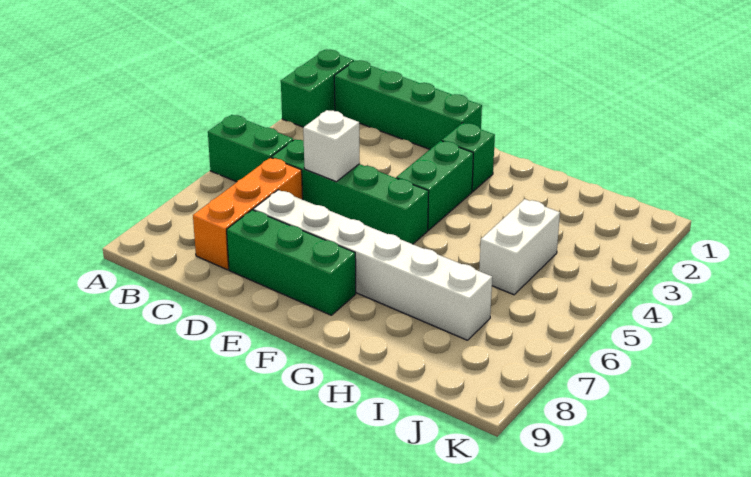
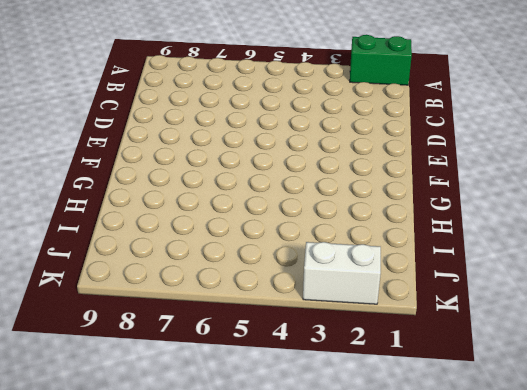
white 1x2 brick [303,242,381,304] -> white 1x2 brick moved to [479,199,560,295]
none -> green 1x2 brick [208,115,293,182]
none -> green 1x4 brick [334,60,482,149]

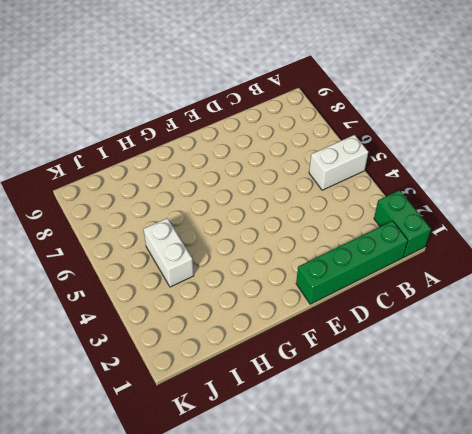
white 1x2 brick [309,135,368,190] -> green 1x2 brick [208,115,293,182]
none -> green 1x4 brick [272,139,429,244]
none -> orange 1x3 brick [193,158,303,270]

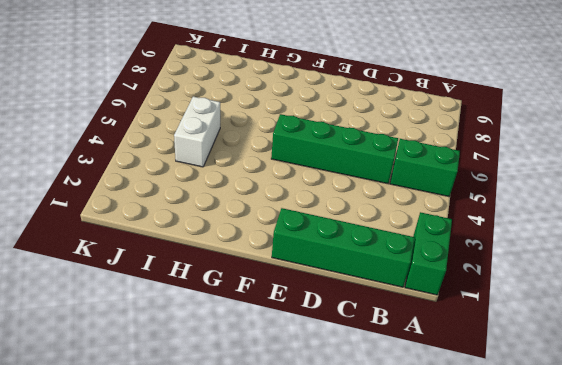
none -> orange 1x3 brick [193,158,303,270]
none -> white 1x6 brick [253,190,492,340]

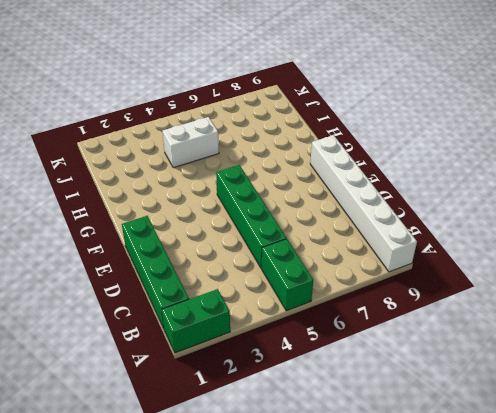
white 1x6 brick [310,135,417,272] -> white 1x6 brick moved to [253,190,492,340]
none -> orange 1x3 brick [193,158,303,270]
none -> green 1x3 brick [227,210,356,315]

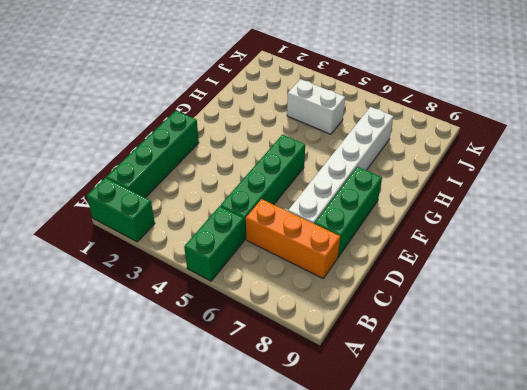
none -> green 1x1 brick [442,123,495,192]
none -> green 1x2 brick [396,141,473,230]

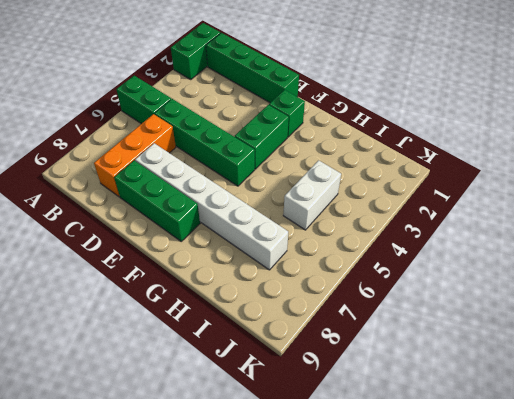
none -> white 1x1 brick [303,110,360,182]

